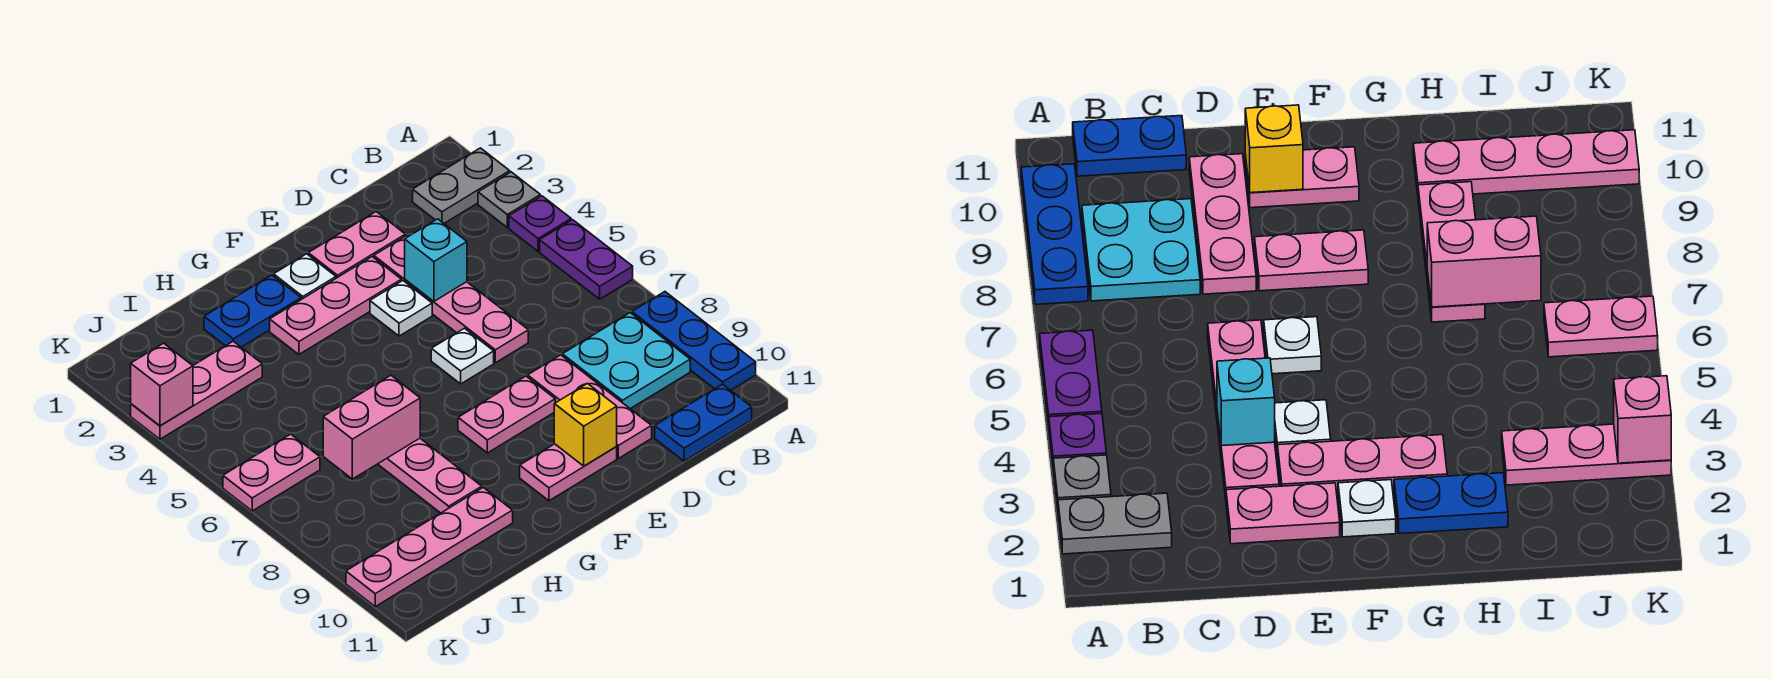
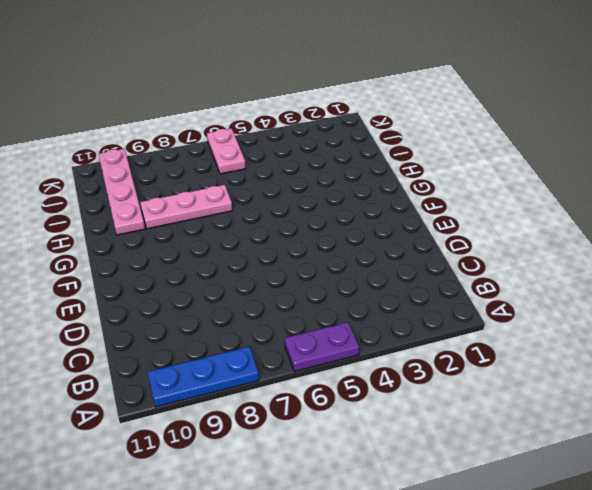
none -> grey 1x2 plate [413,148,510,223]
none -> grey 1x1 plate [478,172,540,227]
none -> purple 1x1 plate [509,196,571,251]

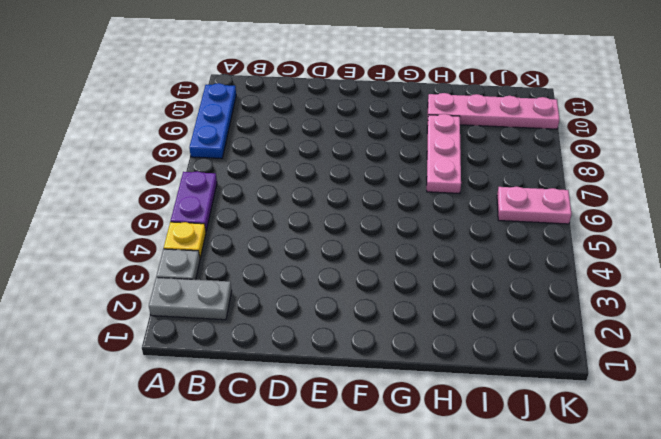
yellow 1x1 plate [164,222,206,258] -> purple 1x1 plate [509,196,571,251]
none -> cyan 2x2 plate [562,313,690,409]
none -> blue 1x2 plate [655,384,752,461]
none -> pink 1x2 plate [308,212,405,278]

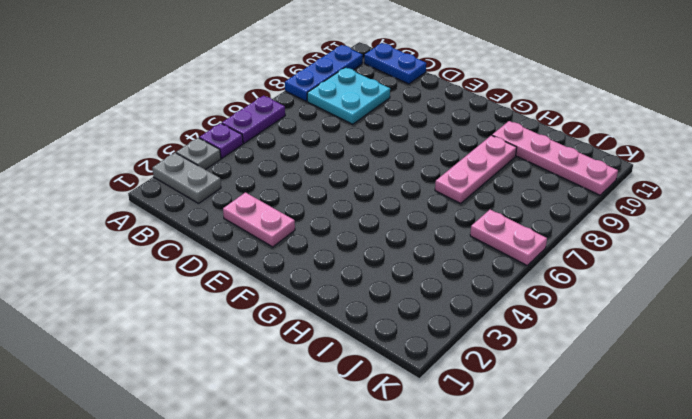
none -> pink 1x4 plate [374,236,528,363]
none -> pink 1x3 plate [528,355,652,458]
none -> pink 1x3 plate [270,257,401,354]

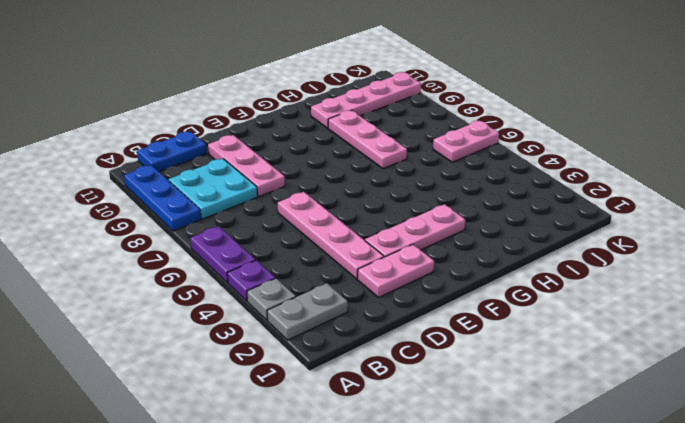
none -> white 1x1 plate [370,281,432,336]
none -> white 1x1 plate [431,328,494,384]
none -> pink 1x2 plate [458,376,555,453]

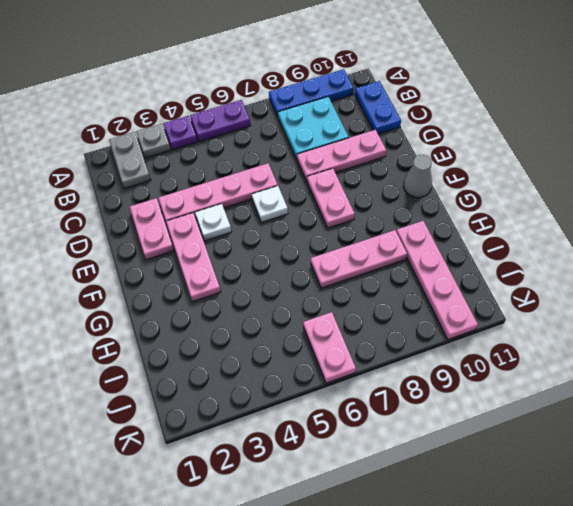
grey 1x1 cone [403,155,432,198] -> none
none -> pink 1x2 plate [520,444,617,501]
none -> white 1x1 plate [274,254,336,299]
none -> blue 1x2 plate [204,275,301,347]

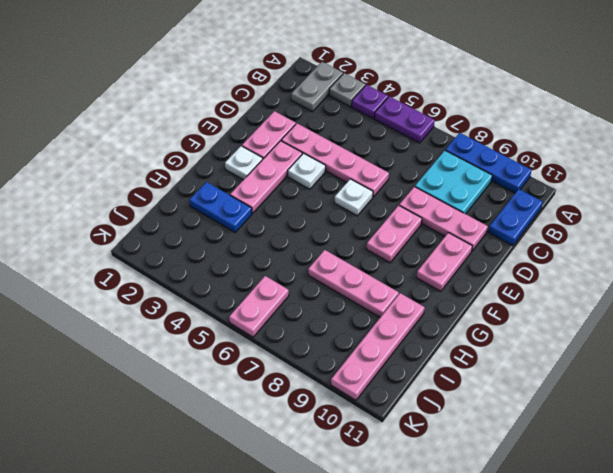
blue 1x2 plate [190,182,252,232] -> blue 1x2 plate turned to [204,275,301,347]
none -> pink 1x3 plate [131,341,262,439]
none -> cyan 1x1 brick [405,219,467,301]
none -> yellow 1x1 brick [554,384,617,466]

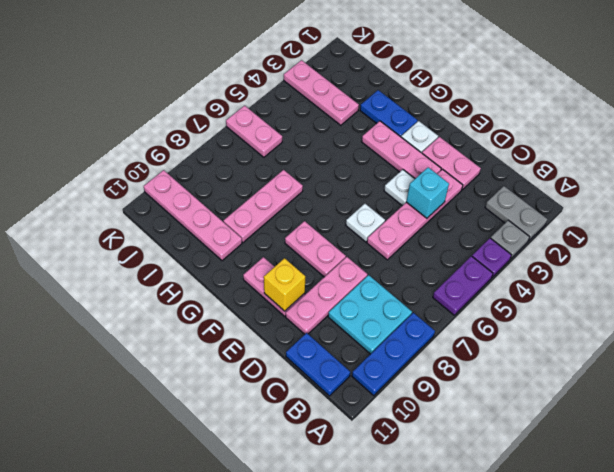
none -> pink 1x2 brick [323,376,420,479]
none -> pink 1x1 brick [131,343,193,426]

